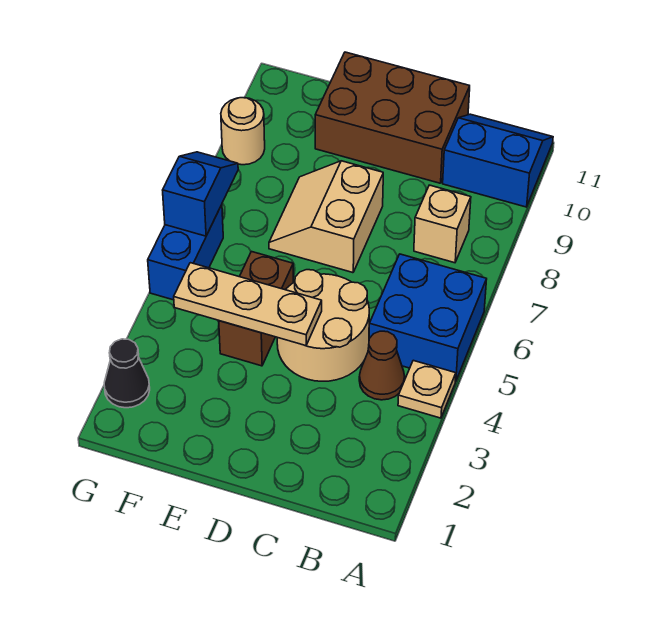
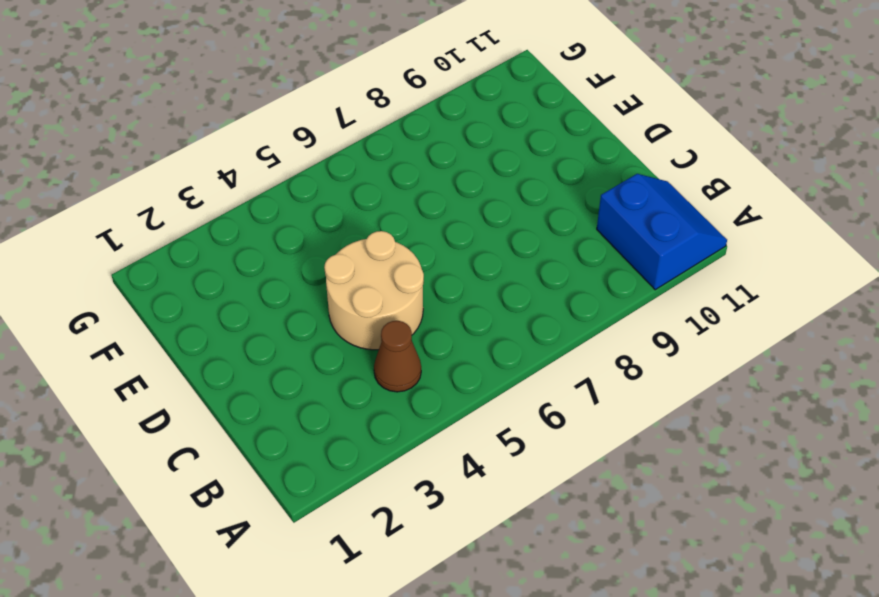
none -> tan 1x1 plate [398,360,456,418]
none -> blue 2x2 brick [369,254,487,381]
none -> tan 1x1 brick [414,185,471,263]

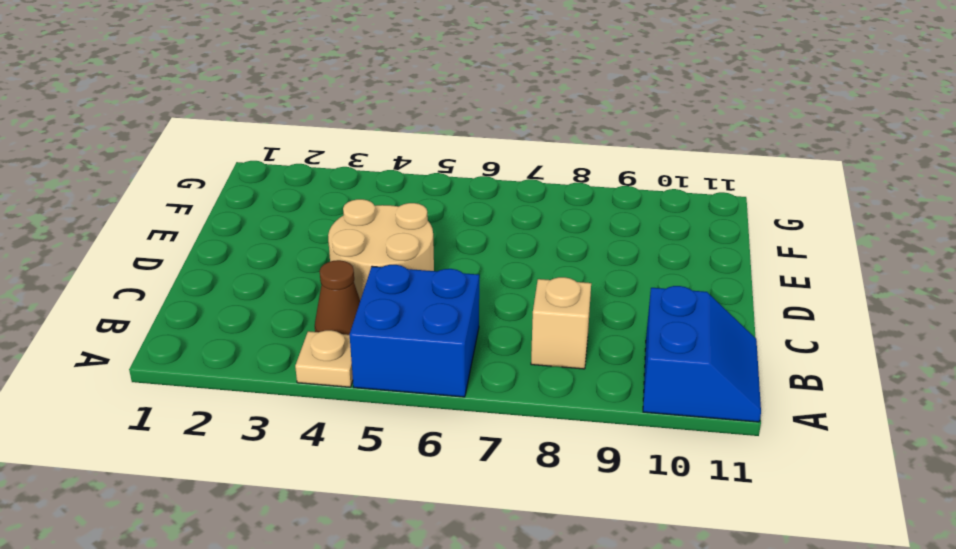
none -> brown 2x3 brick [315,52,470,183]
none -> tan 2x2 slope [269,161,383,273]
none -> brown 1x2 brick [219,252,293,366]

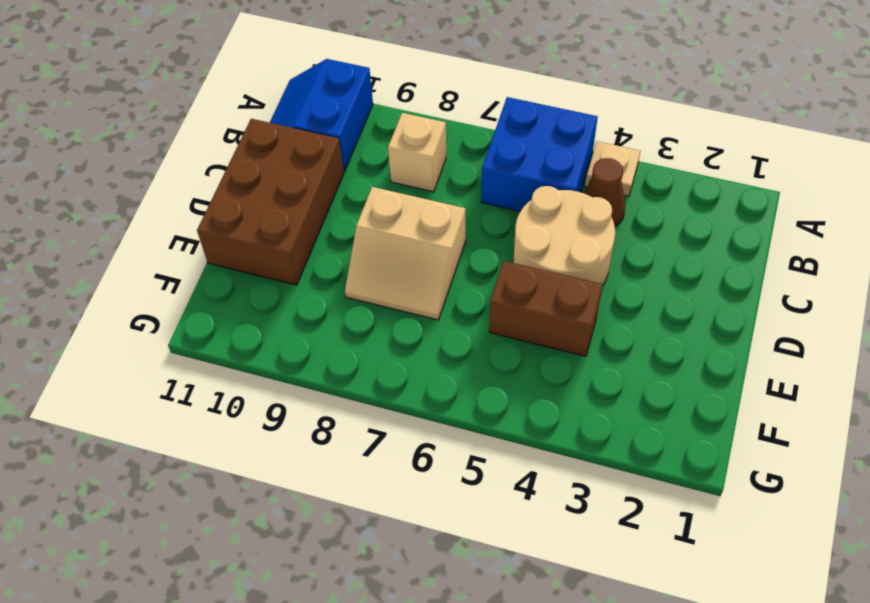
none -> black 1x1 cone [104,339,150,408]
none -> blue 1x2 brick [148,205,223,300]
none -> tan 1x1 round brick [221,98,265,165]

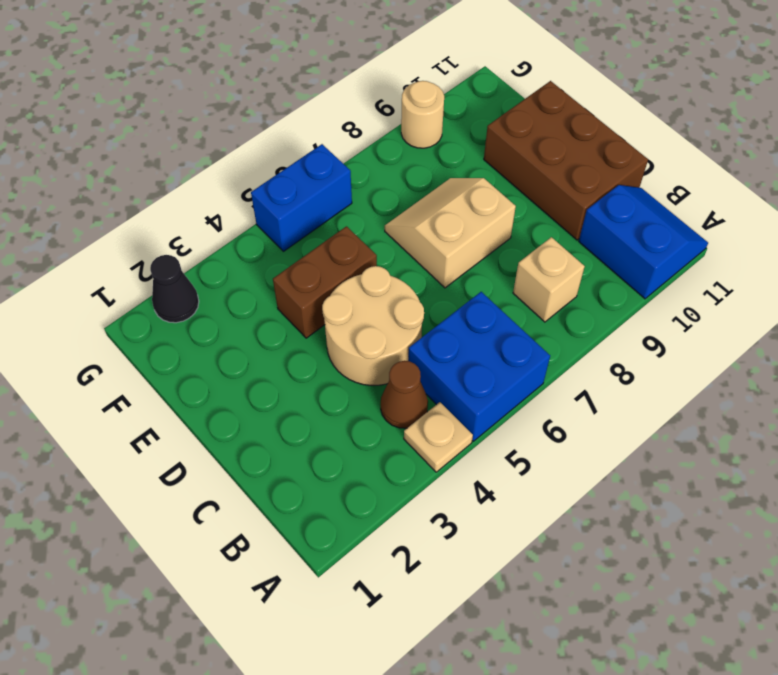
none -> tan 1x3 plate [174,263,322,346]
none -> blue 1x2 slope [163,152,238,236]

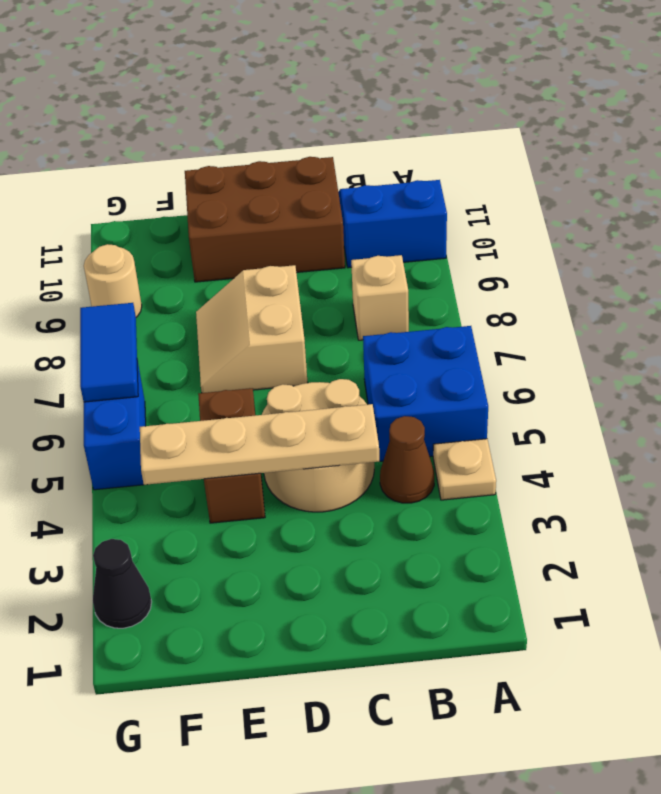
tan 1x4 plate [140,404,379,485] -> tan 1x3 plate [174,263,322,346]
blue 1x2 tile [80,303,138,402] -> blue 1x2 slope [163,152,238,236]

